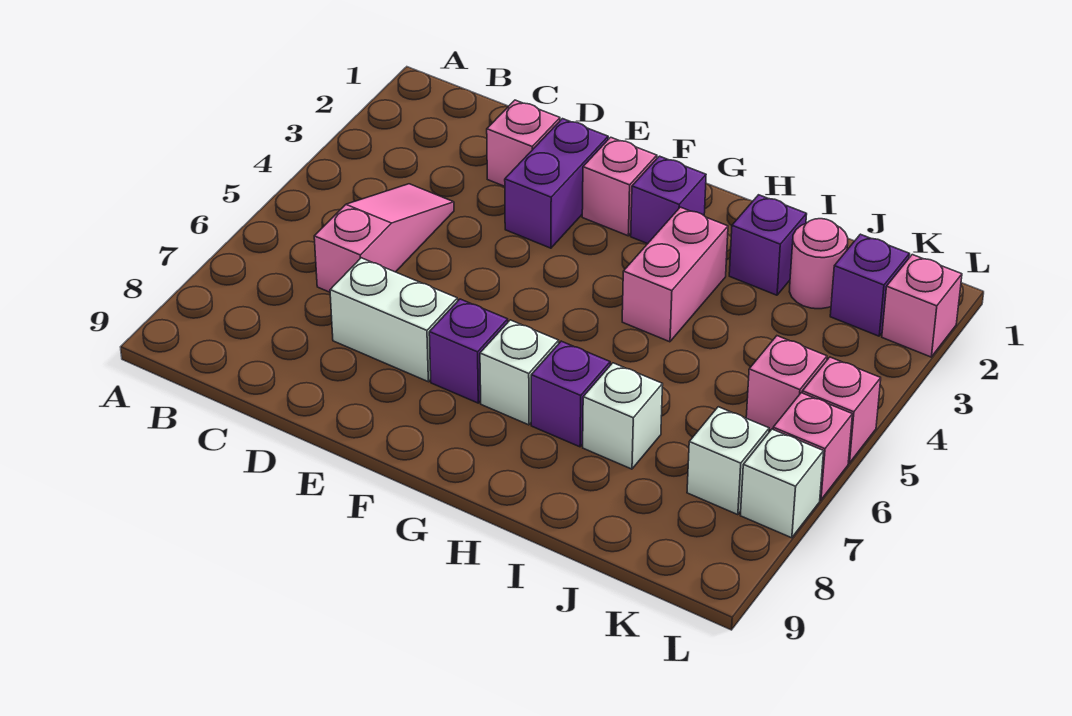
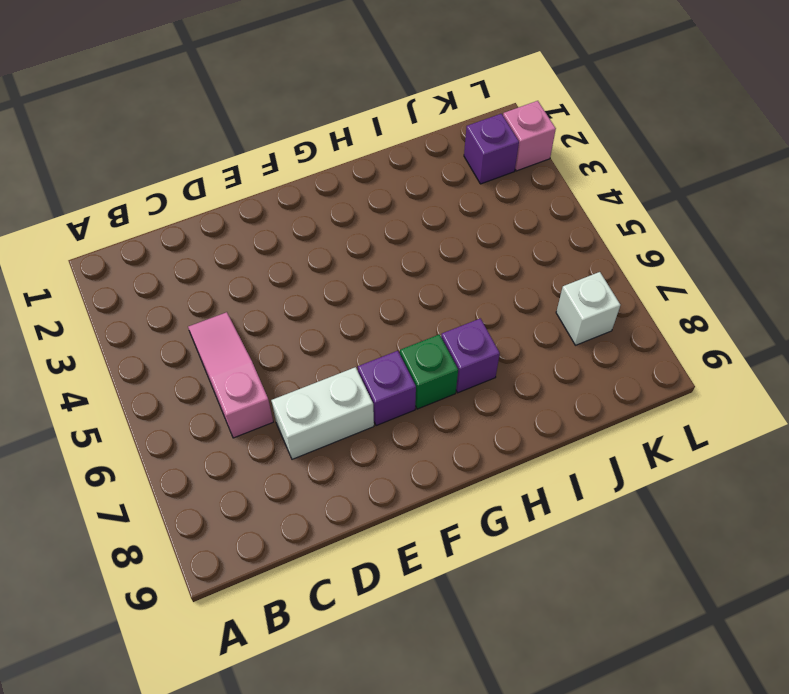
green 1x1 brick [400,334,458,409] -> white 1x1 brick [480,320,559,425]
none -> pink 1x1 brick [487,100,560,186]
none -> purple 1x2 brick [505,119,608,248]
none -> pink 1x1 brick [582,137,657,236]

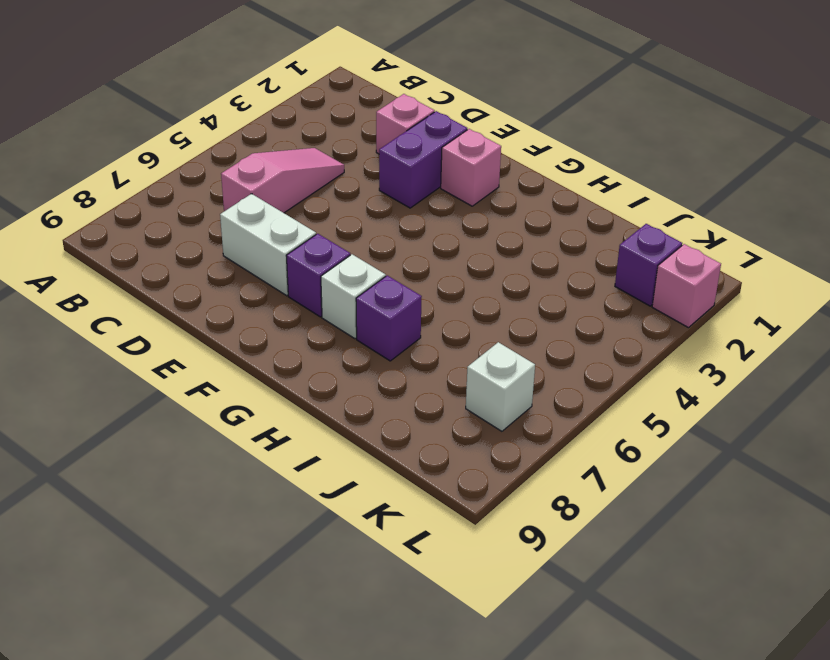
none -> purple 1x1 brick [631,156,706,244]
none -> pink 1x2 brick [622,207,728,342]
none -> purple 1x1 brick [729,195,807,295]

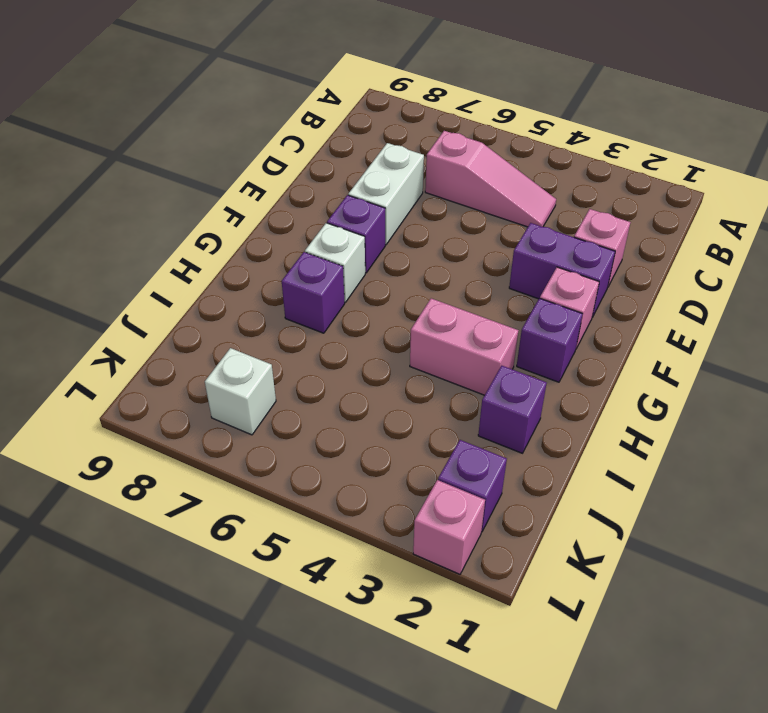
none -> white 1x1 brick [583,363,663,469]
none -> pink 1x1 round brick [789,219,848,309]
none -> pink 1x1 brick [746,336,827,430]

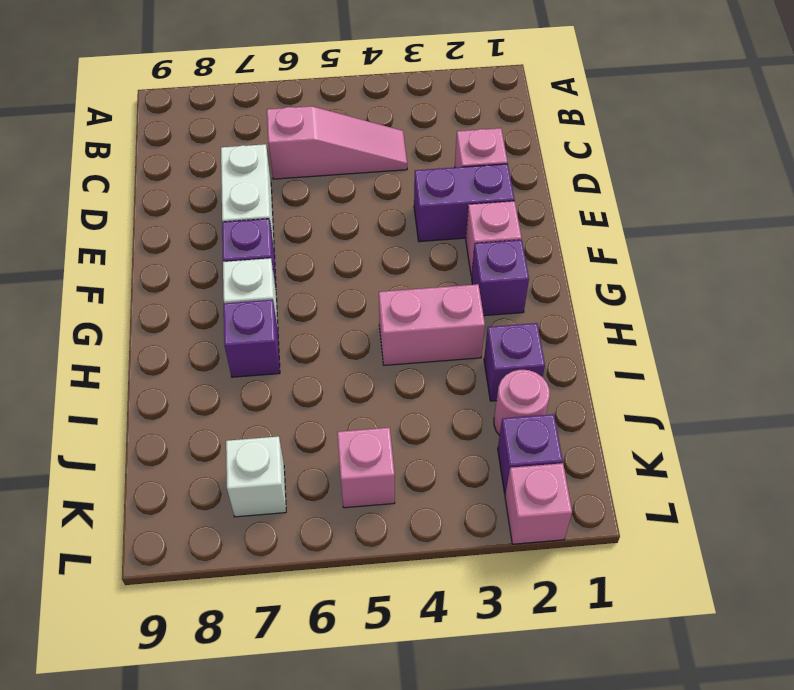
none -> white 1x1 brick [583,363,663,469]
none -> pink 1x1 brick [802,357,881,463]
none -> pink 1x1 brick [773,393,852,500]

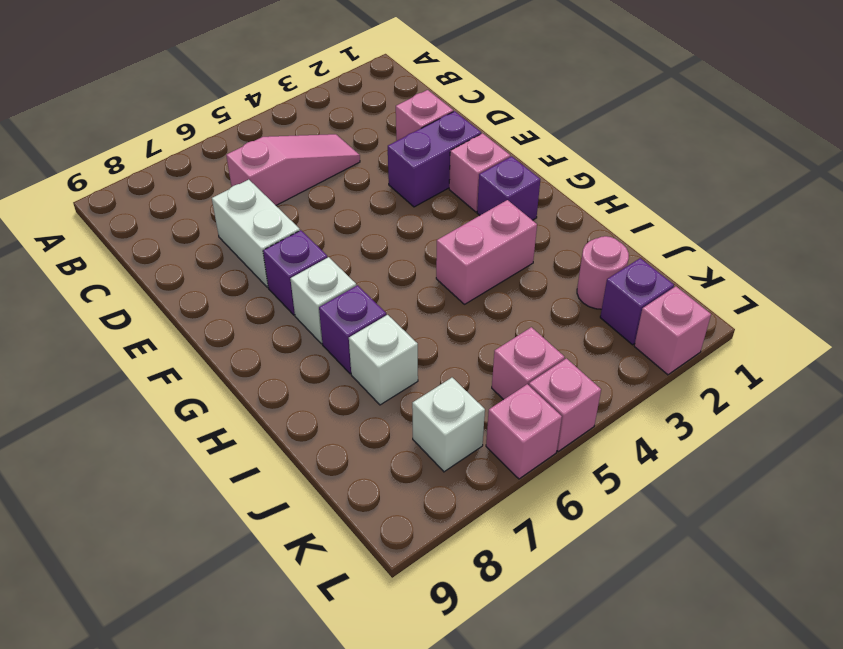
none -> purple 1x1 brick [729,195,807,295]
none -> white 1x1 brick [740,429,824,538]

